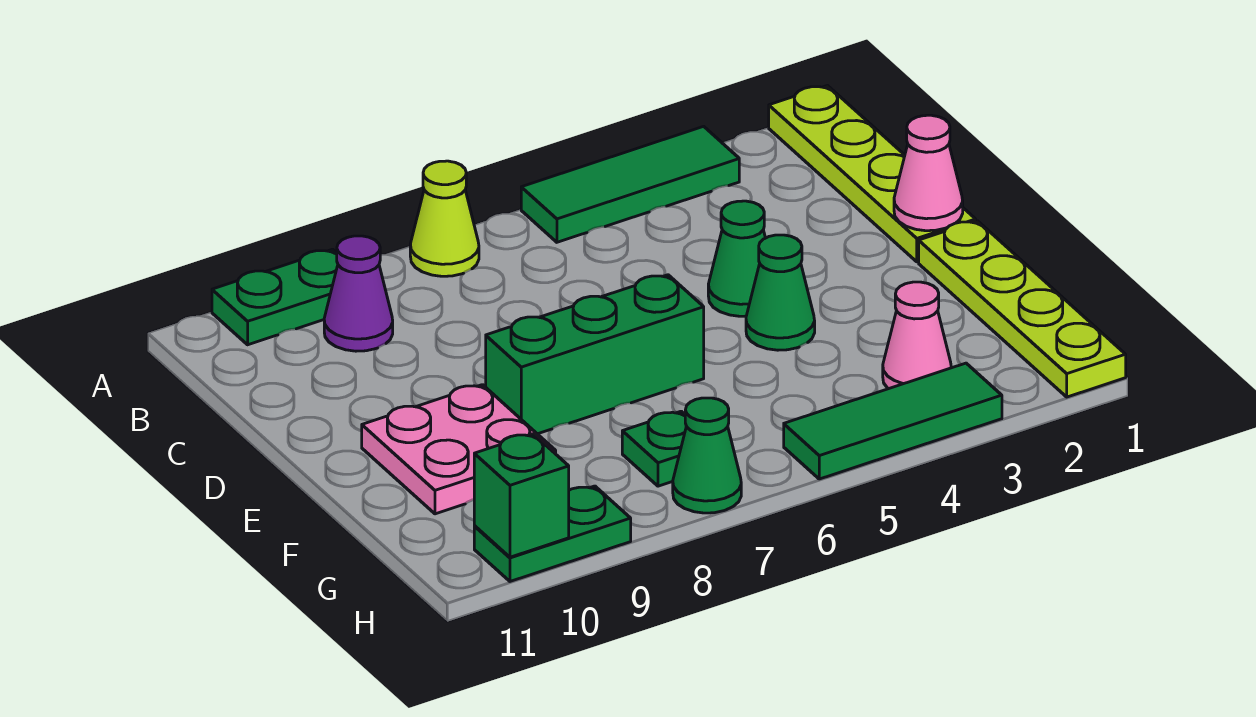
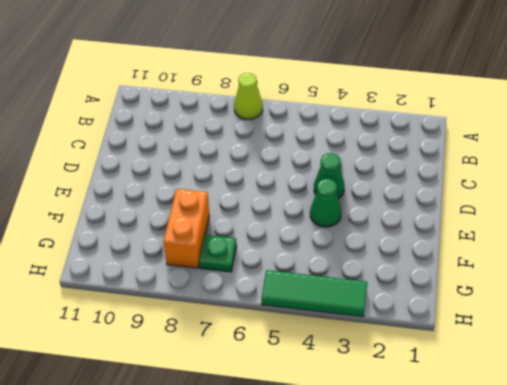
orange 1x2 brick [163,189,210,268] -> none
none -> lime 1x4 plate [769,86,976,262]
none -> green 1x3 tile [521,126,739,242]
none -> green 1x2 plate [212,249,338,345]

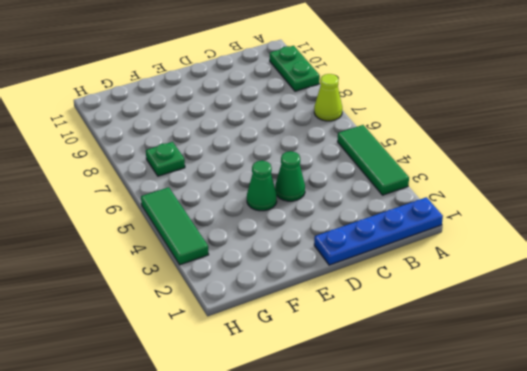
blue 1x4 plate [314,197,443,265] -> lime 1x4 plate [769,86,976,262]
none -> purple 1x1 cone [324,236,393,351]
none -> lime 1x4 plate [919,221,1126,397]
none -> green 1x3 brick [486,275,704,434]

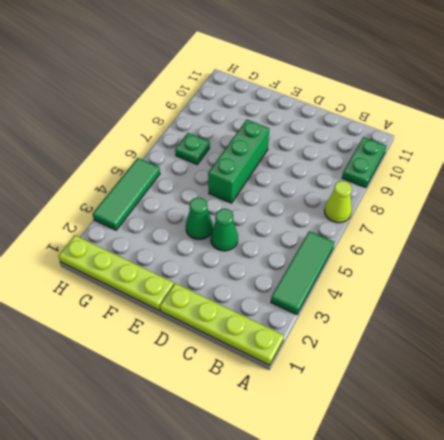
none -> purple 1x1 cone [324,236,393,351]
none -> pink 2x2 plate [362,385,556,514]
none -> pink 1x1 cone [883,282,951,389]

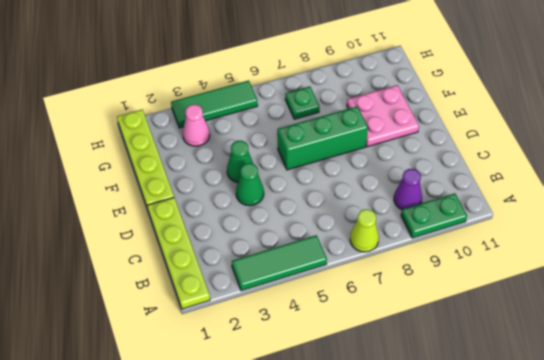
none -> green 1x1 cone [673,398,741,513]
none -> green 1x2 plate [474,486,631,581]
none -> pink 1x1 cone [894,115,963,231]

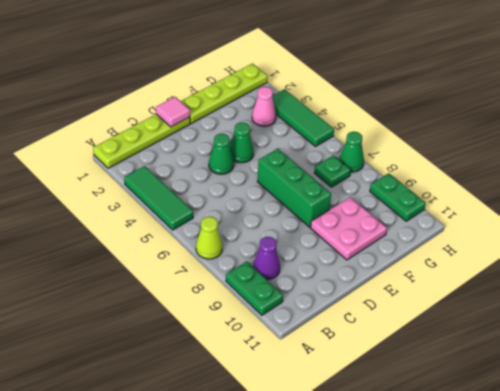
pink 1x1 tile [156,97,190,127] -> pink 1x1 cone [894,115,963,231]
none -> green 1x1 brick [474,434,569,557]

